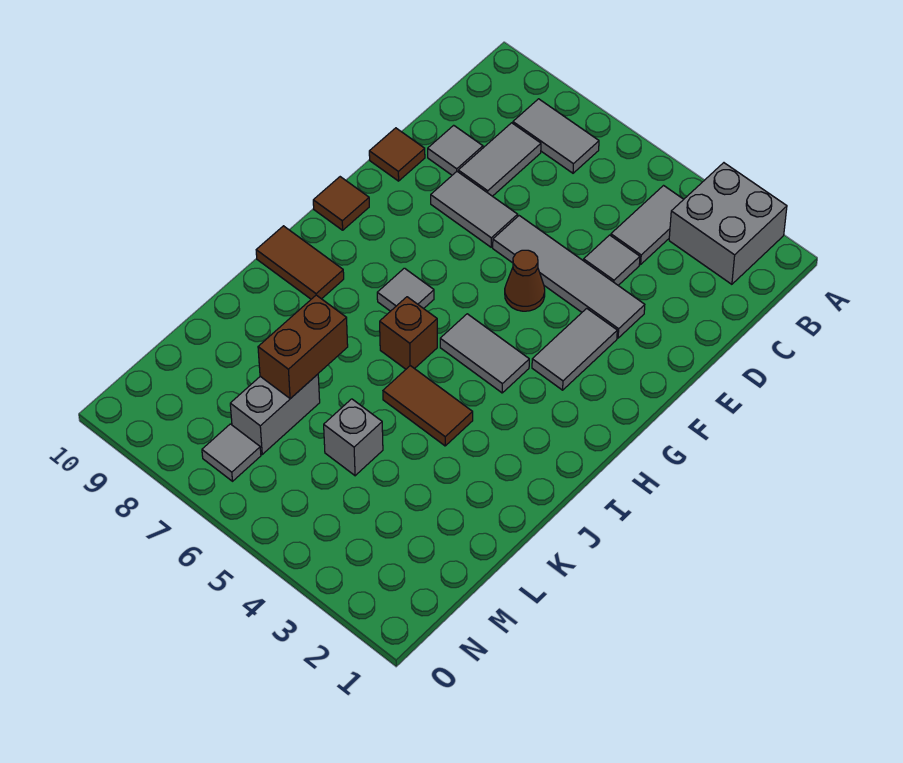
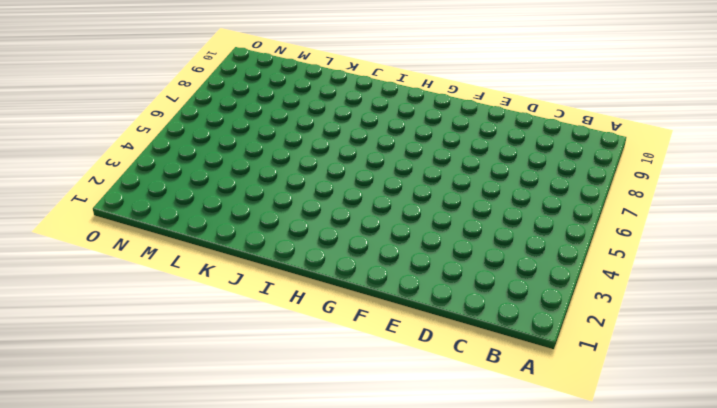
none -> grey 2x2 brick [669,163,787,284]
none -> grey 1x2 tile [611,186,684,264]
none -> grey 1x2 tile [513,99,599,173]

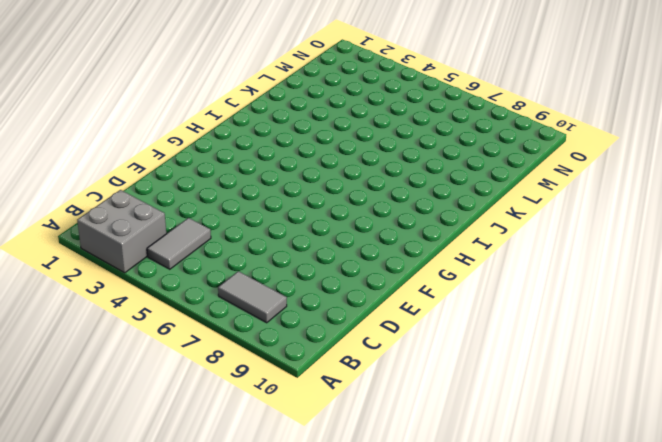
none -> grey 1x2 tile [458,123,541,196]
none -> grey 1x1 tile [584,235,640,285]
none -> grey 1x1 tile [428,125,483,175]

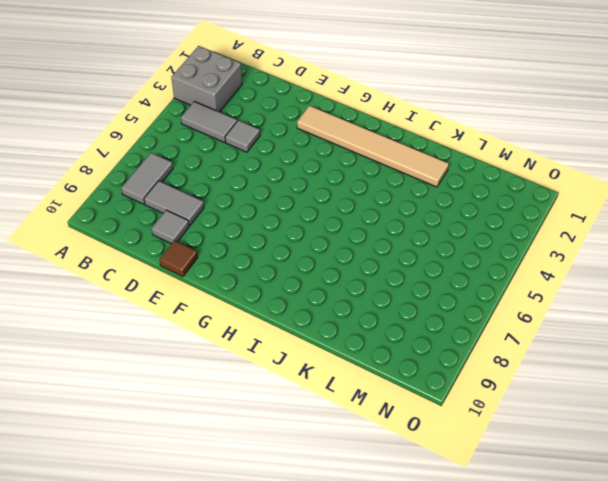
tan 1x6 tile [297,106,449,187] -> none
none -> grey 1x4 tile [493,216,645,338]
none -> grey 1x2 tile [431,172,518,247]
none -> grey 1x2 tile [532,308,617,390]

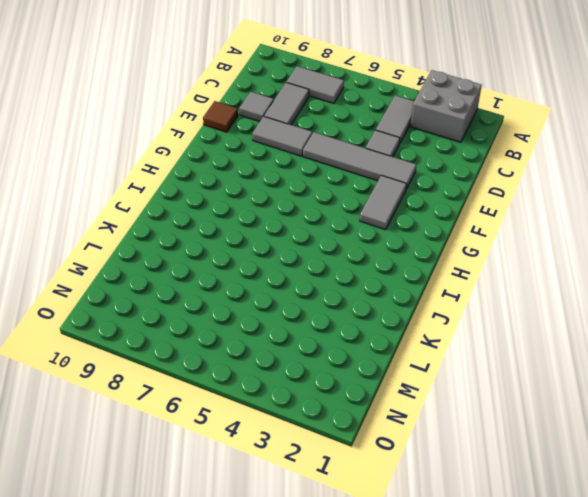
none -> brown 1x1 cone [505,250,545,311]
none -> brown 1x1 tile [313,177,369,230]
none -> grey 1x2 tile [440,314,529,393]

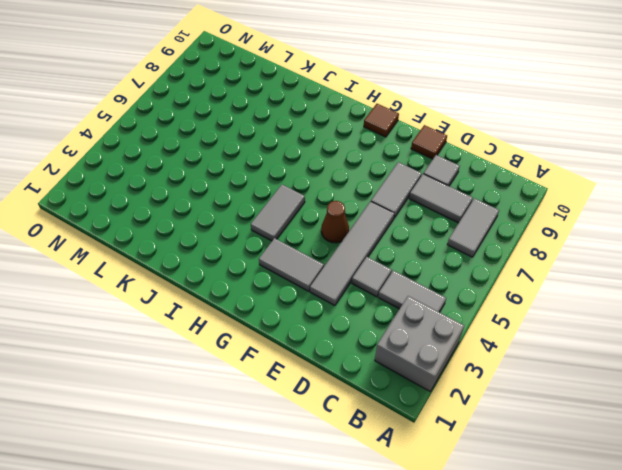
none -> grey 1x1 tile [377,268,434,311]
none -> brown 1x1 brick [380,297,437,369]
none -> brown 1x2 tile [256,226,344,299]

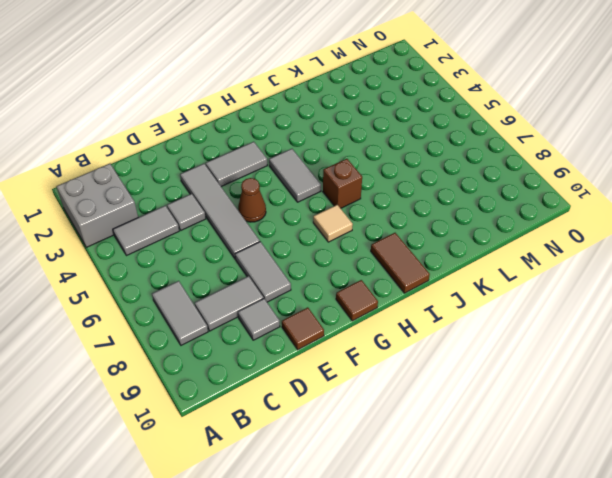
tan 1x1 tile [313,205,353,242] -> grey 1x1 tile [377,268,434,311]
none -> brown 1x2 tile [383,366,473,446]
none -> grey 1x1 brick [324,399,383,476]
none -> grey 1x2 brick [230,374,320,454]

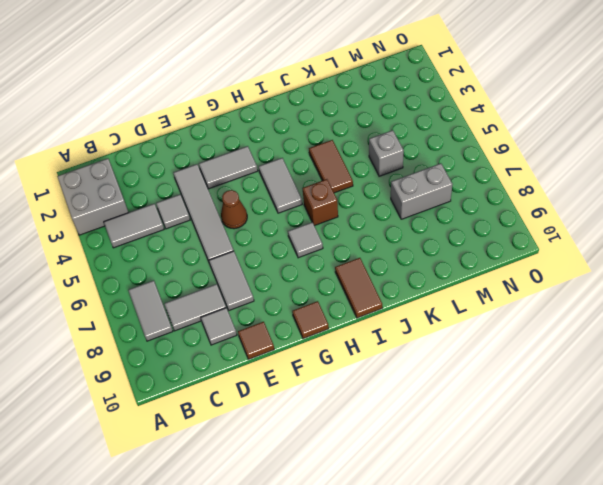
none -> grey 1x1 tile [202,424,261,481]
none -> brown 1x2 brick [258,295,348,399]

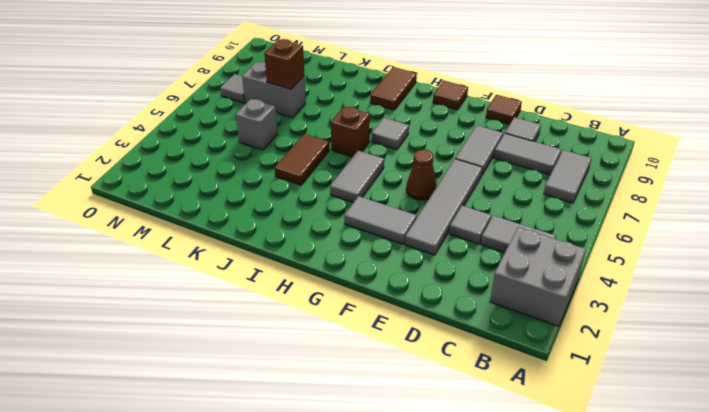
brown 1x1 brick [264,39,304,89] -> brown 1x2 brick [258,295,348,399]

